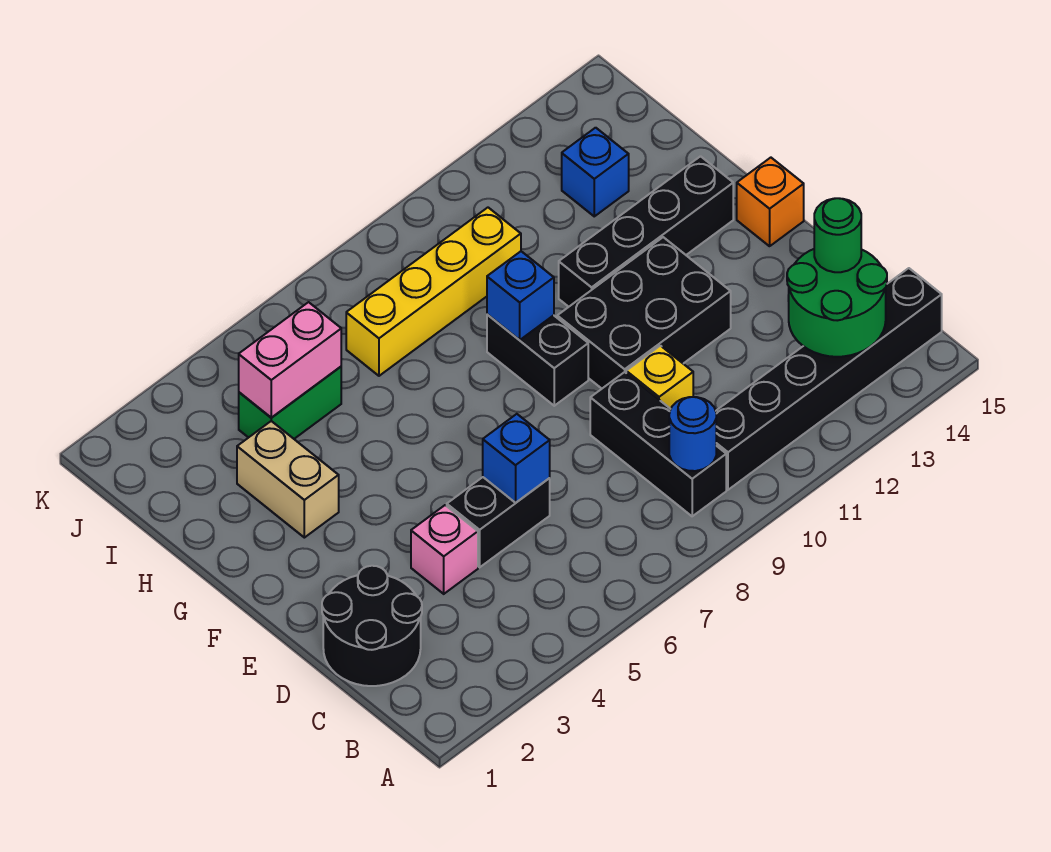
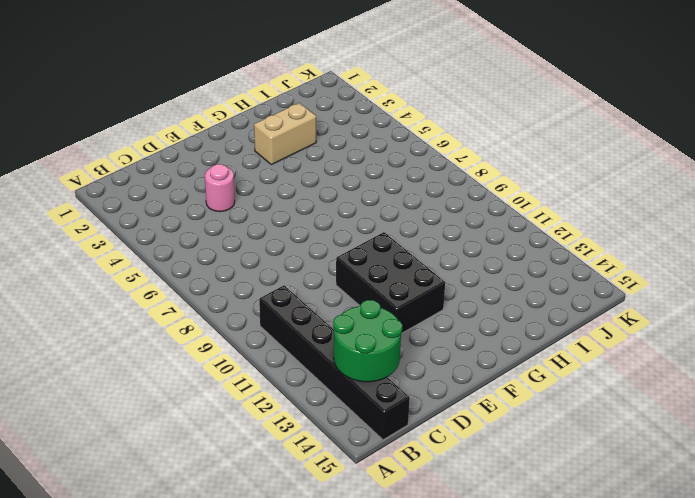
pink 1x1 round brick [205,164,235,212] -> pink 1x1 brick [411,505,478,594]
none -> black 1x3 brick [590,372,726,516]
none -> black 2x2 round brick [322,566,422,686]
none -> black 1x2 brick [447,477,550,567]

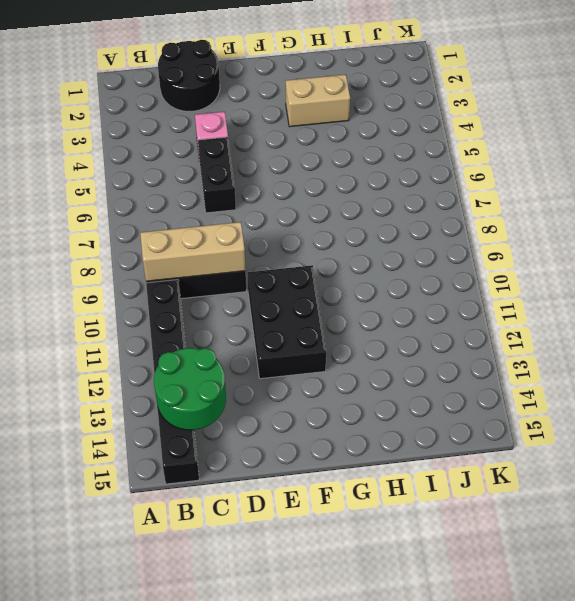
tan 1x3 brick [140,222,246,281] -> blue 1x1 round brick [669,397,716,471]
none -> yellow 1x1 brick [626,346,693,409]
none -> black 1x2 brick [487,314,588,406]
none -> orange 1x1 brick [737,158,804,246]

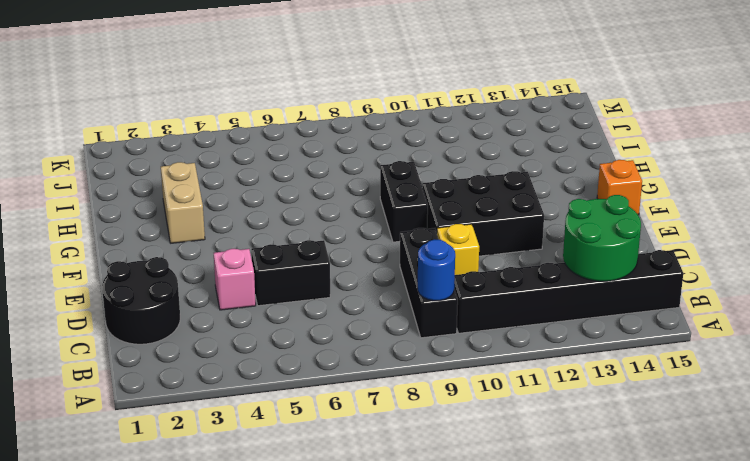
none -> black 1x4 brick [559,156,733,307]
none -> green 1x2 brick [239,367,341,439]
none -> yellow 1x4 brick [346,208,521,376]

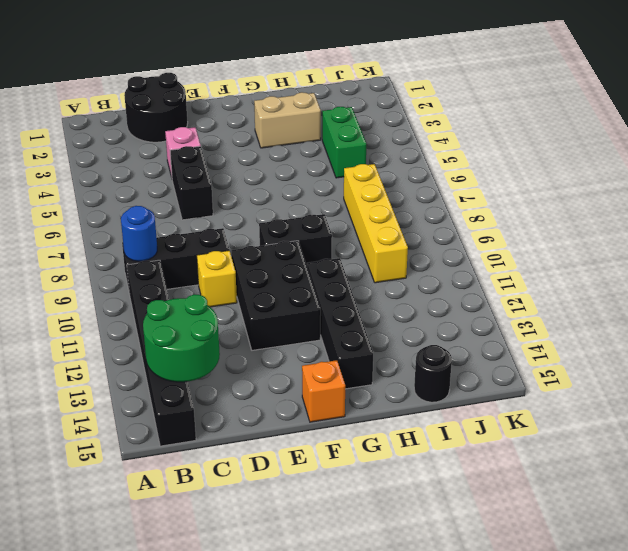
black 1x1 round brick [414,345,452,402] -> none
none -> blue 1x1 brick [562,128,629,216]
none -> blue 1x1 brick [483,414,550,503]
none -> blue 1x1 brick [487,251,554,340]

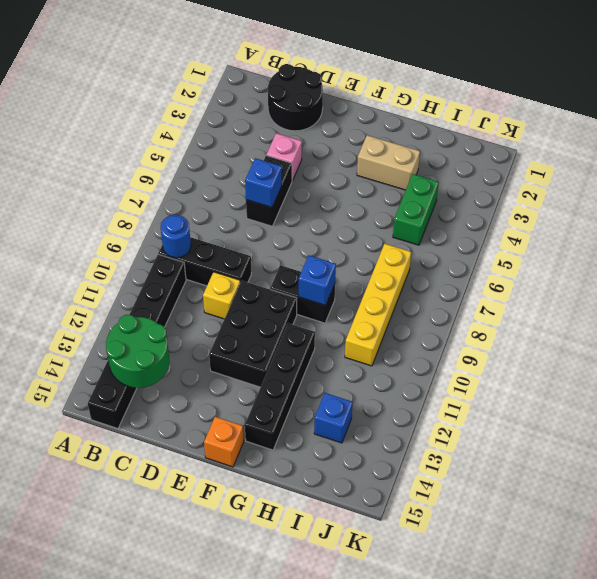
none -> pink 1x2 brick [239,302,341,418]
none -> green 1x1 round brick [814,198,861,272]

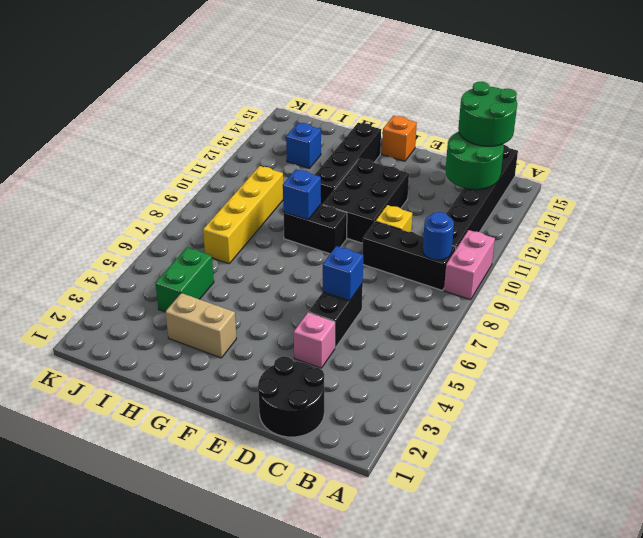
pink 1x2 brick [444,230,495,300] -> pink 1x2 brick moved to [239,302,341,418]
green 2x2 round brick [458,82,517,146] -> green 1x1 round brick [814,198,861,272]

